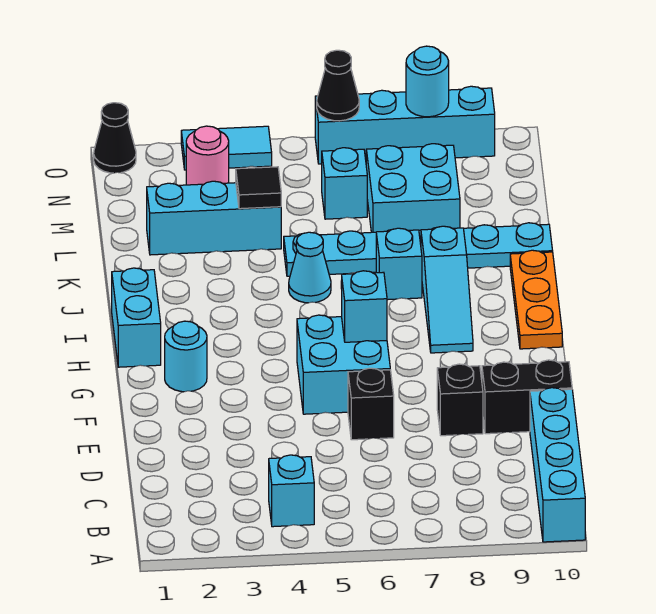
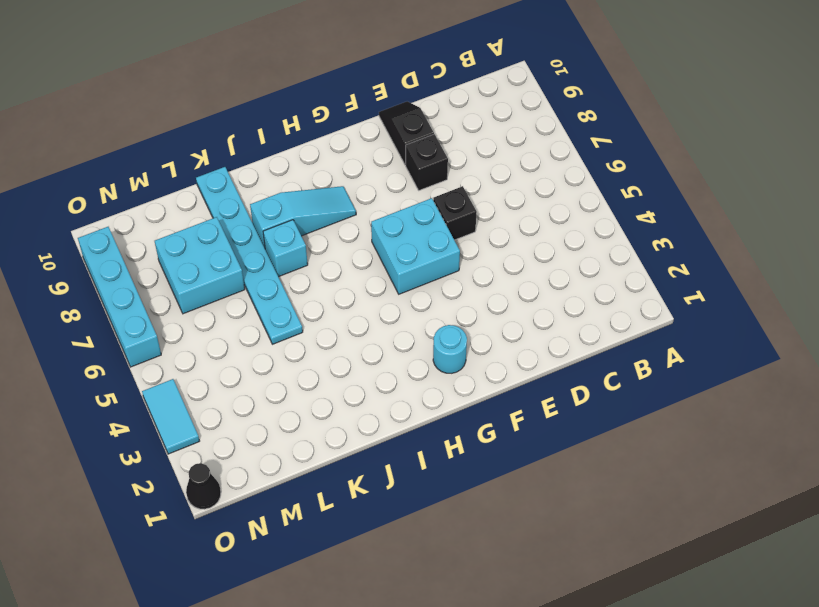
black 1x2 slope [379,101,434,165] -> black 1x2 brick [482,360,572,434]
none -> cyan 1x4 brick [530,388,585,542]
none -> cyan 1x1 brick [269,455,314,527]
none -> cyan 1x2 brick [112,268,161,367]

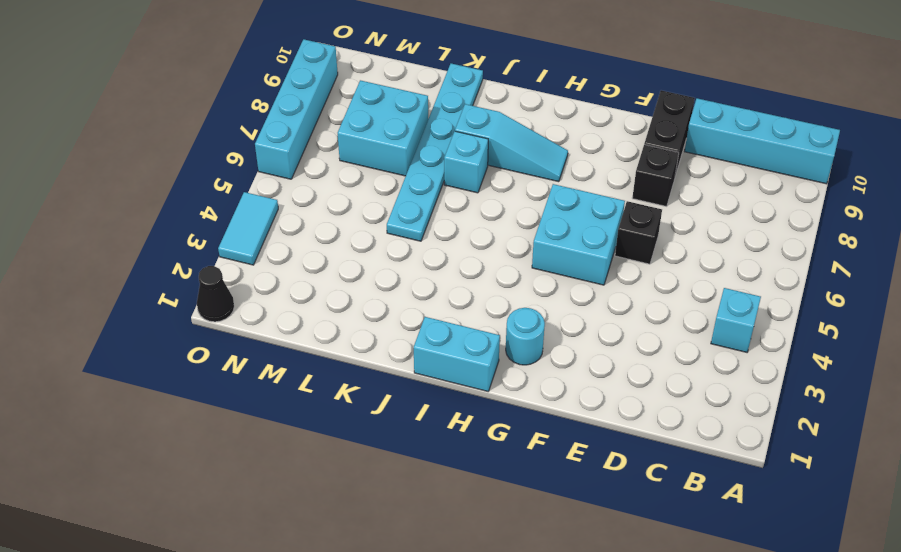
none -> orange 1x3 plate [510,250,562,349]
none -> cyan 1x1 cone [289,232,331,303]
none -> cyan 1x3 brick [147,181,281,255]

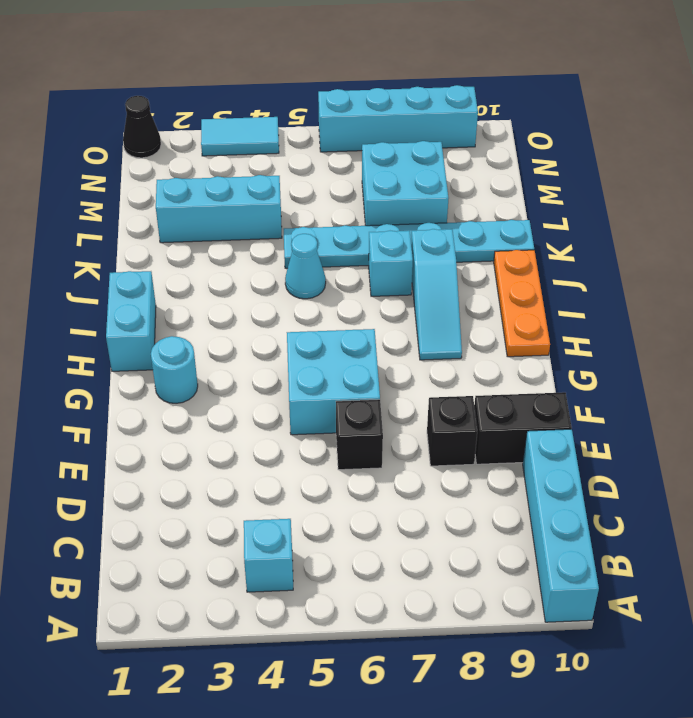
none -> cyan 1x1 brick [322,148,367,219]
none -> pink 1x1 round brick [186,126,229,185]
none -> cyan 1x1 brick [342,271,387,342]

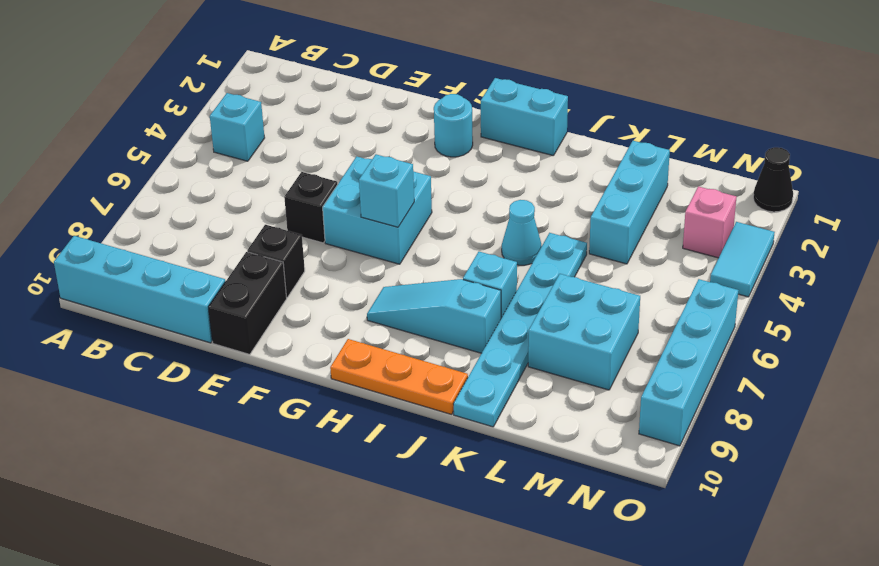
pink 1x1 brick [683,186,736,258] -> pink 1x1 round brick [186,126,229,185]
none -> cyan 1x1 brick [322,148,367,219]
none -> black 1x1 tile [236,167,281,209]
none -> black 1x1 cone [317,50,359,121]

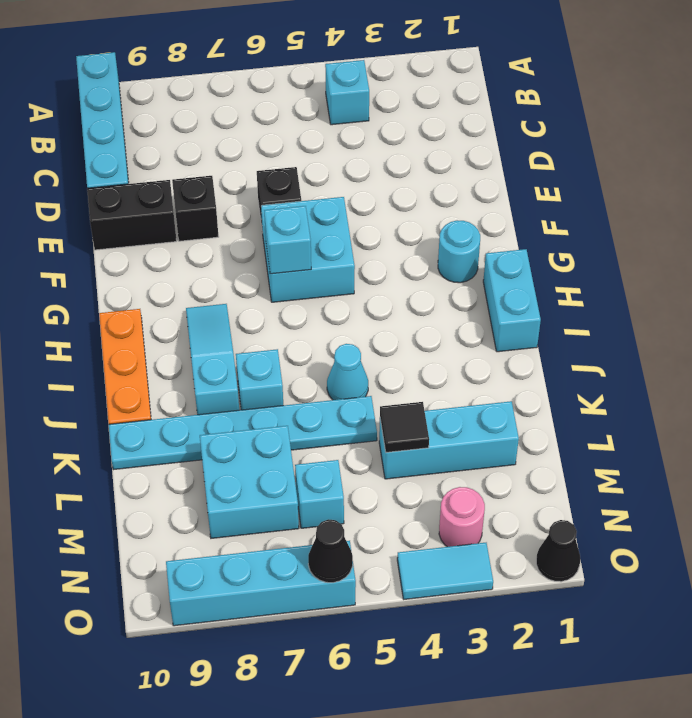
none -> cyan 1x1 round brick [406,46,449,117]

